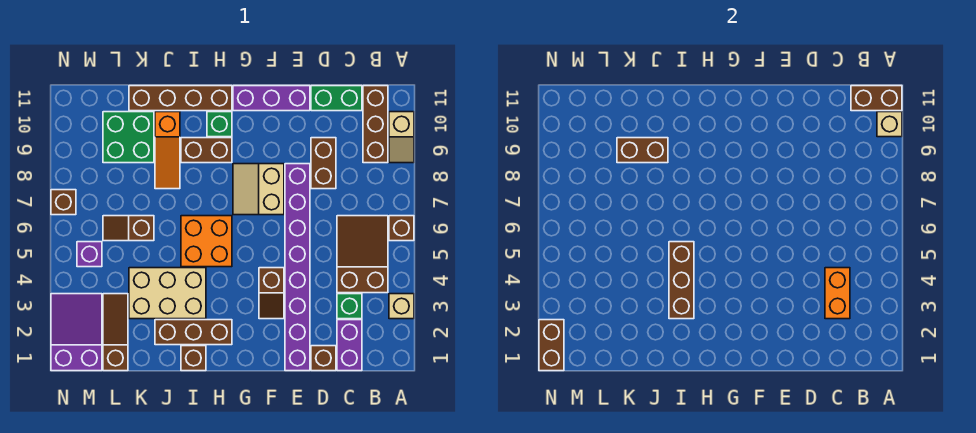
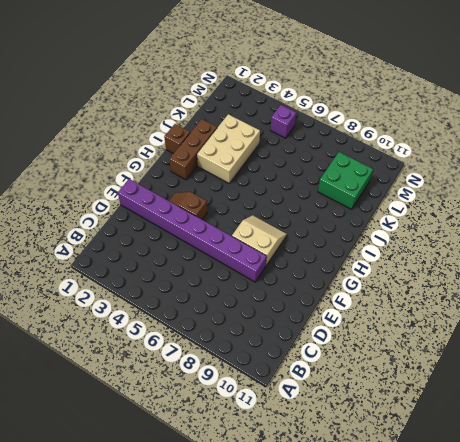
none -> tan 1x1 brick [389,294,414,319]
none -> brown 1x1 brick [389,216,414,241]
none -> tan 1x2 slope [389,112,414,163]
none -> brown 2x3 slope [337,216,388,293]

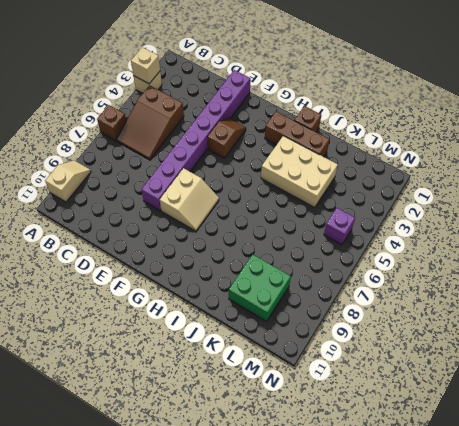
tan 1x1 brick [131,47,160,84] -> tan 1x1 brick moved to [877,112,902,137]
none -> brown 1x3 brick [363,86,388,163]
none -> purple 1x2 brick [337,320,362,371]
none -> green 1x1 brick [337,294,362,319]
none -> green 1x2 brick [311,86,362,111]

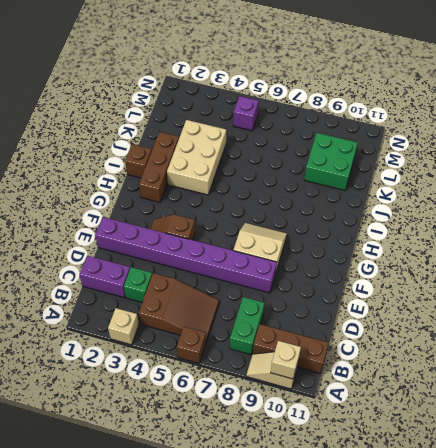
green 1x2 brick [230,297,265,355] -> green 1x2 brick moved to [311,86,362,111]
none -> brown 1x1 brick [311,346,336,371]
none -> brown 1x2 brick [311,138,336,189]
none -> purple 1x3 brick [233,86,310,111]
none -> orange 2x2 brick [181,216,232,267]

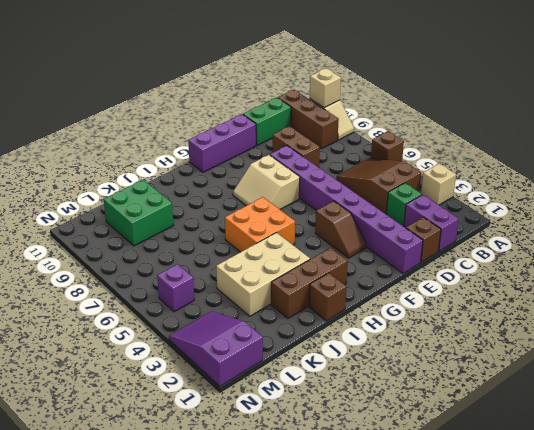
none -> brown 1x2 brick [181,138,232,163]
none -> green 1x1 brick [207,112,232,137]
none -> brown 1x4 brick [129,86,232,111]
none -> orange 1x3 slope [155,112,180,189]

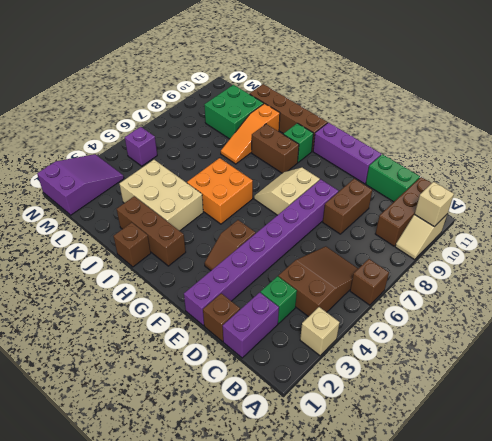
none -> brown 1x2 slope [103,216,154,241]
none -> brown 1x3 slope [103,294,128,371]
none -> brown 1x1 brick [51,190,76,215]
none -> brown 1x2 brick [851,86,902,111]

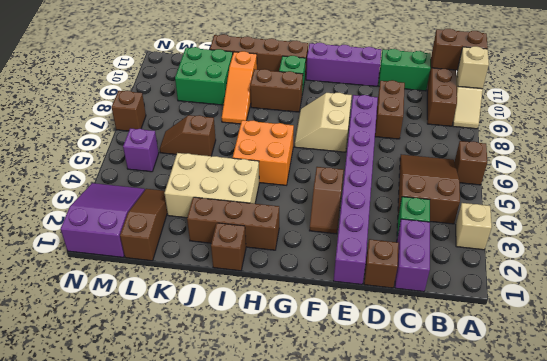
none -> orange 1x2 brick [825,268,850,319]
none -> brown 1x3 brick [669,242,694,319]
none -> brown 1x2 brick [617,138,668,163]
none -> brown 1x2 brick [539,320,564,371]

